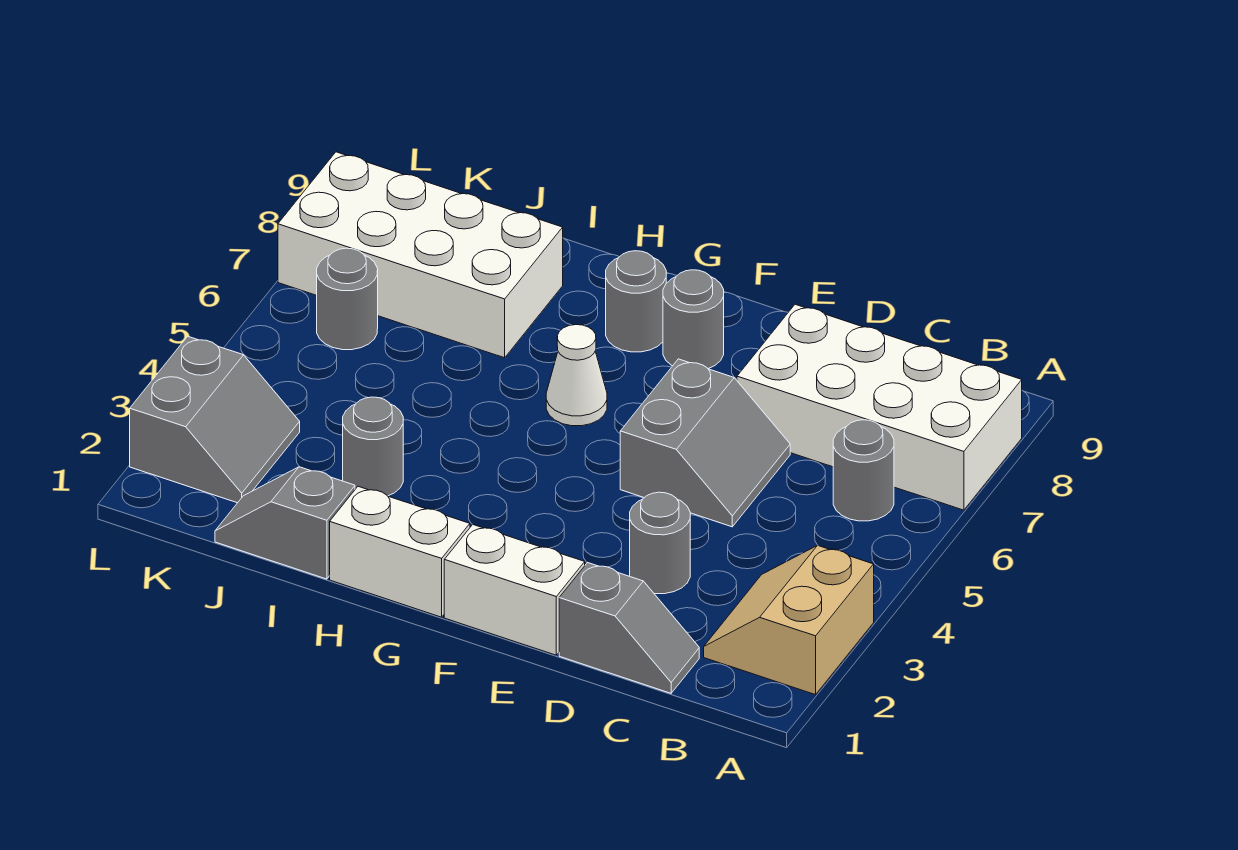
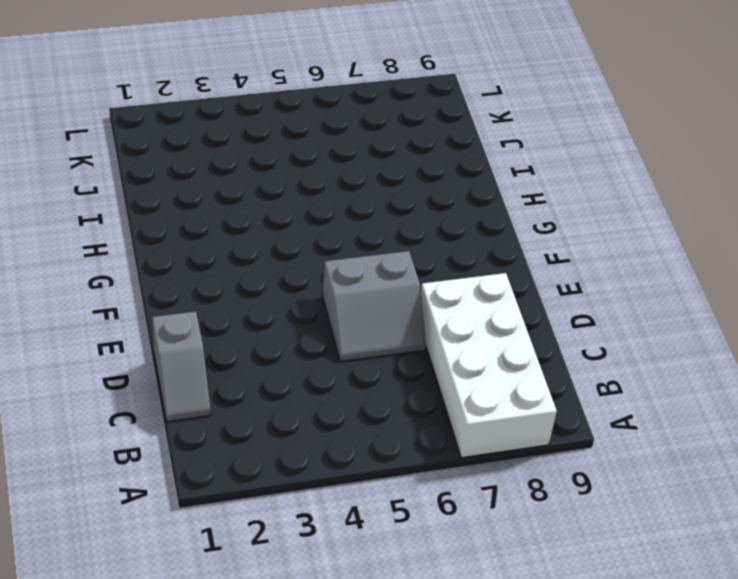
none -> tan 2x2 slope [704,545,874,695]
none -> grey 1x1 round brick [833,420,894,521]
none -> grey 1x1 round brick [630,492,690,594]

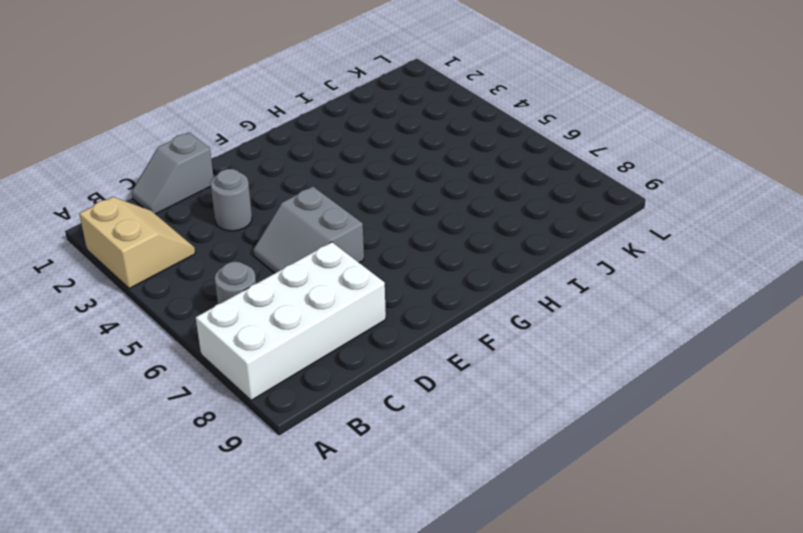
none -> white 1x2 brick [444,525,585,655]
none -> grey 1x1 round brick [663,270,724,369]
none -> white 1x2 brick [330,486,470,617]

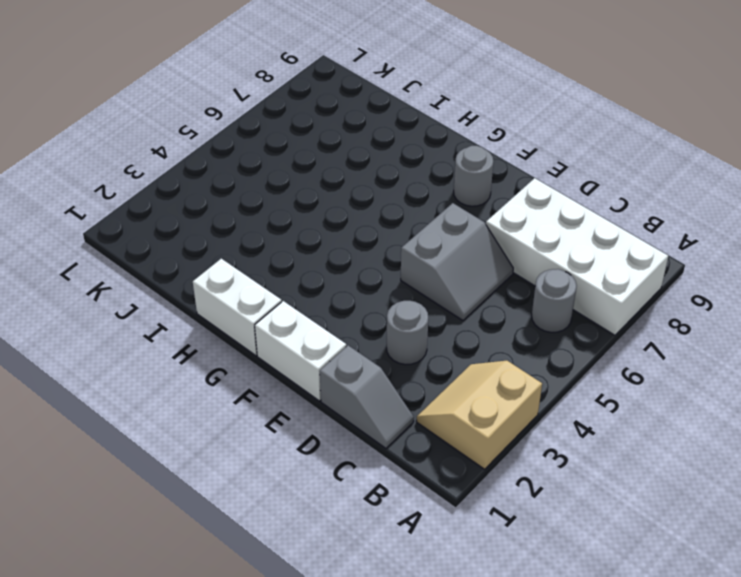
none -> white 1x1 cone [546,325,607,426]
none -> grey 1x1 round brick [606,251,666,352]
none -> grey 1x2 slope [215,467,355,579]

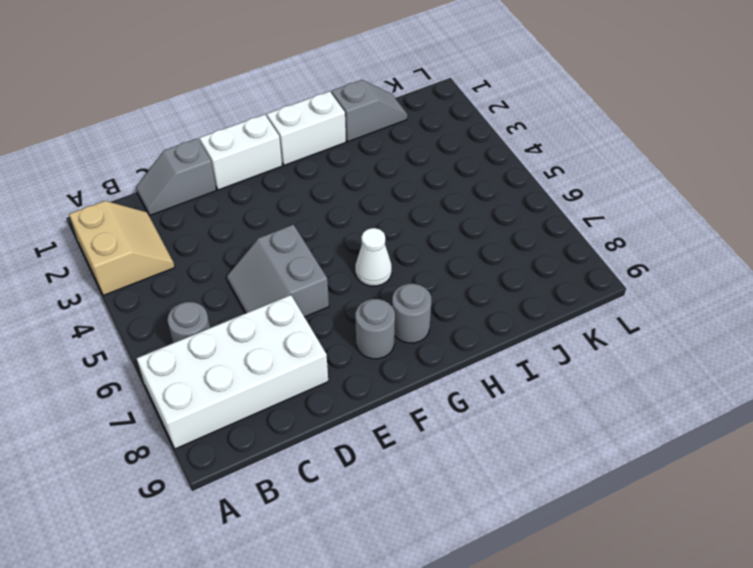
none -> grey 1x1 round brick [630,492,690,594]
none -> grey 1x1 round brick [343,397,403,496]
none -> white 2x4 brick [278,152,563,358]

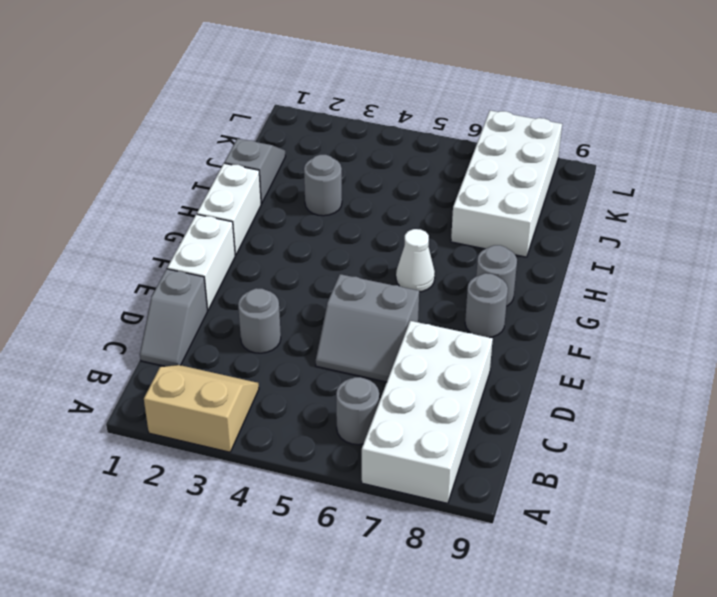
none -> grey 2x2 slope [130,336,300,503]
none -> grey 1x1 round brick [317,248,378,350]

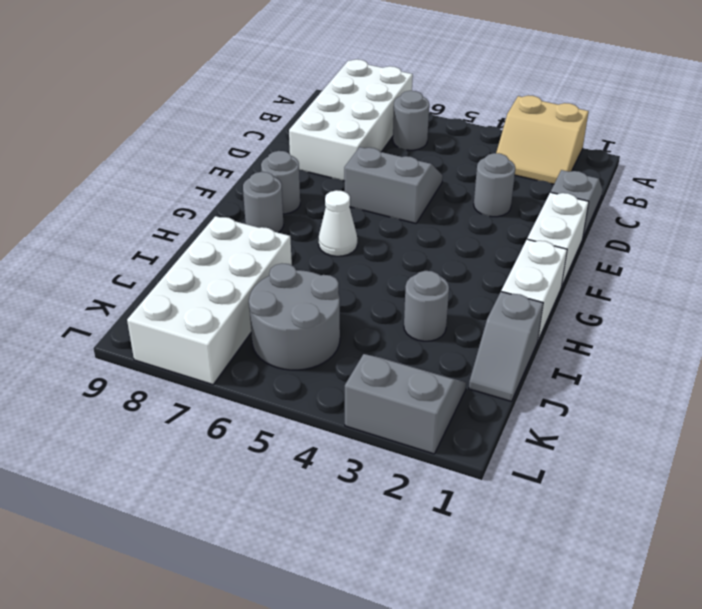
grey 2x2 round brick [249,264,340,370] -> grey 1x1 round brick [317,248,378,350]

